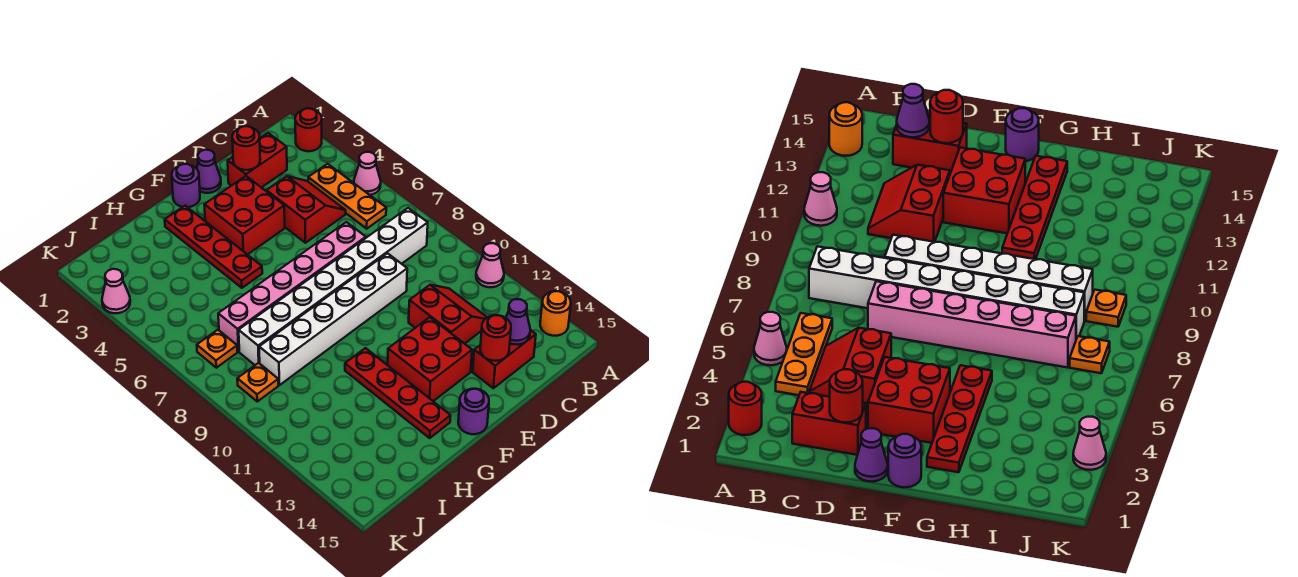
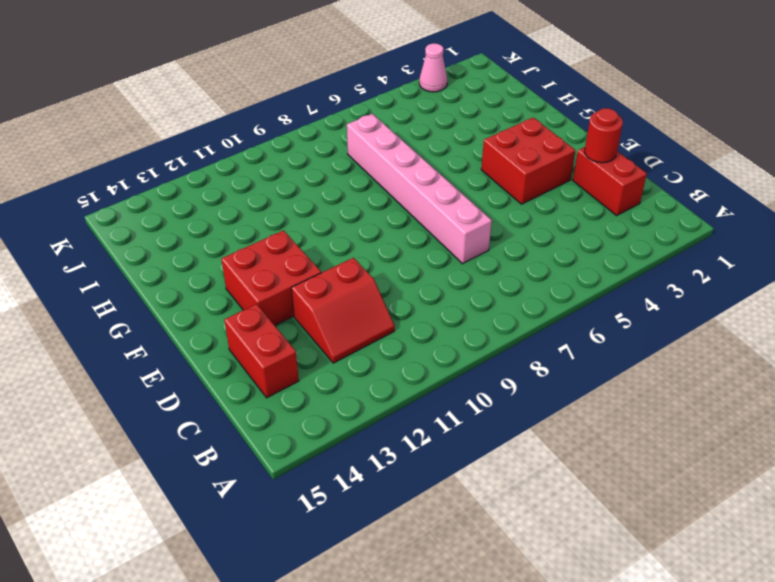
none -> red 1x1 round brick [295,108,322,151]
none -> pink 1x1 cone [354,152,381,195]
none -> pink 1x1 cone [476,243,504,287]

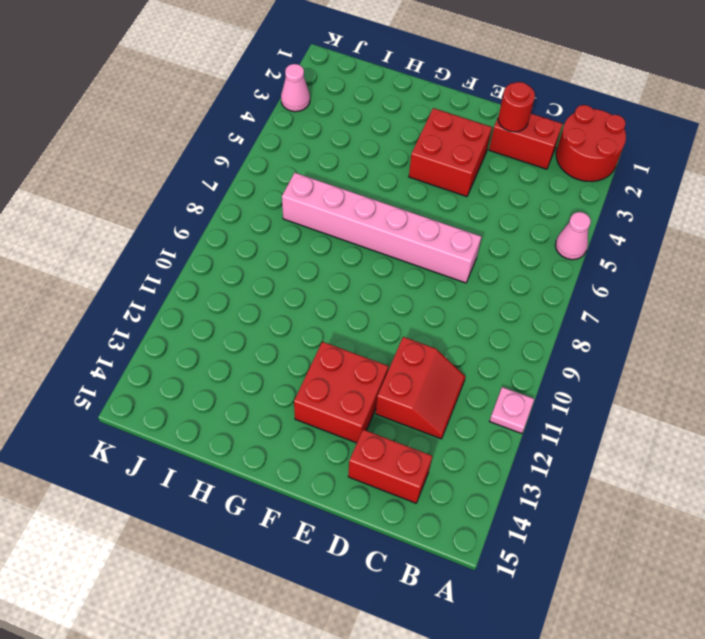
red 2x2 round brick [556,105,626,182] -> red 1x1 round brick [295,108,322,151]
pink 1x1 plate [490,387,534,434] -> pink 1x1 cone [476,243,504,287]
none -> orange 1x1 round brick [540,291,571,336]
none -> orange 1x3 plate [308,164,386,229]
none -> white 1x8 brick [239,208,428,365]

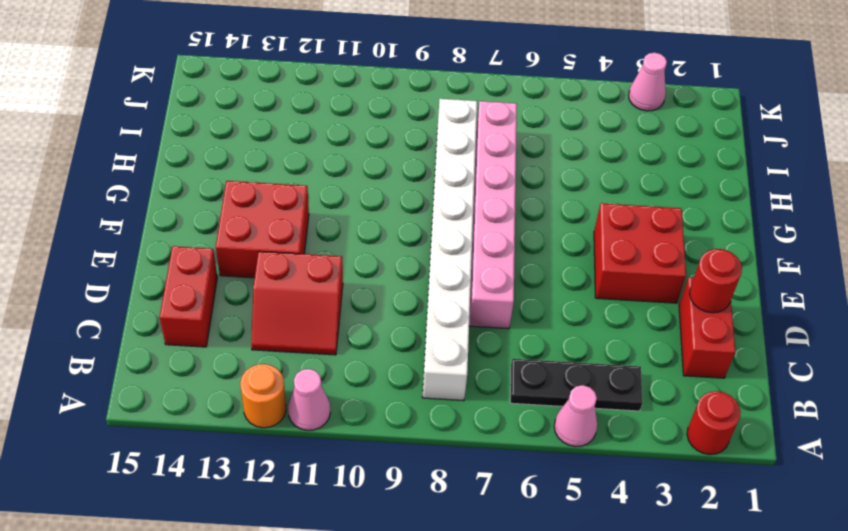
orange 1x1 round brick [240,364,286,428] -> orange 1x1 round brick moved to [540,291,571,336]
black 1x3 plate [510,359,643,411] -> orange 1x3 plate [308,164,386,229]
none -> red 2x2 slope [266,176,346,243]
none -> white 1x6 brick [259,253,407,385]
none -> purple 1x1 cone [197,150,221,193]

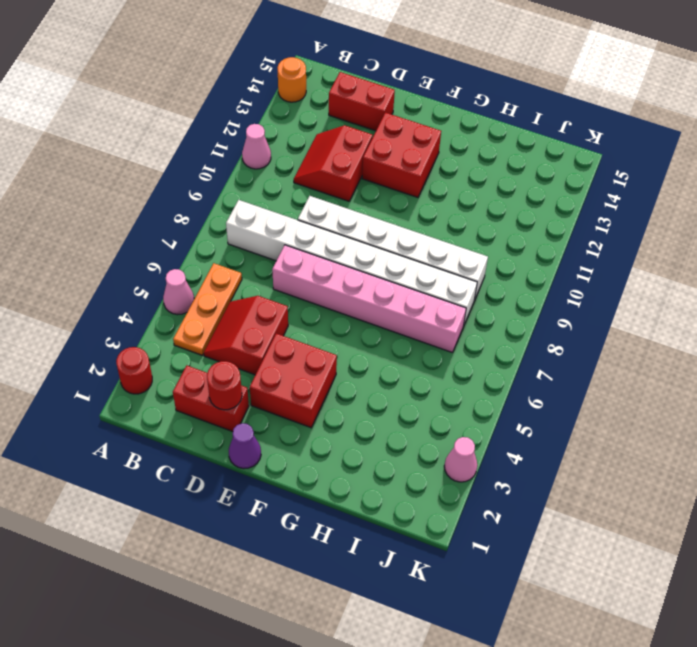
none -> purple 1x1 round brick [172,164,200,207]
none -> purple 1x1 round brick [458,389,489,434]
none -> red 1x4 plate [165,206,262,288]

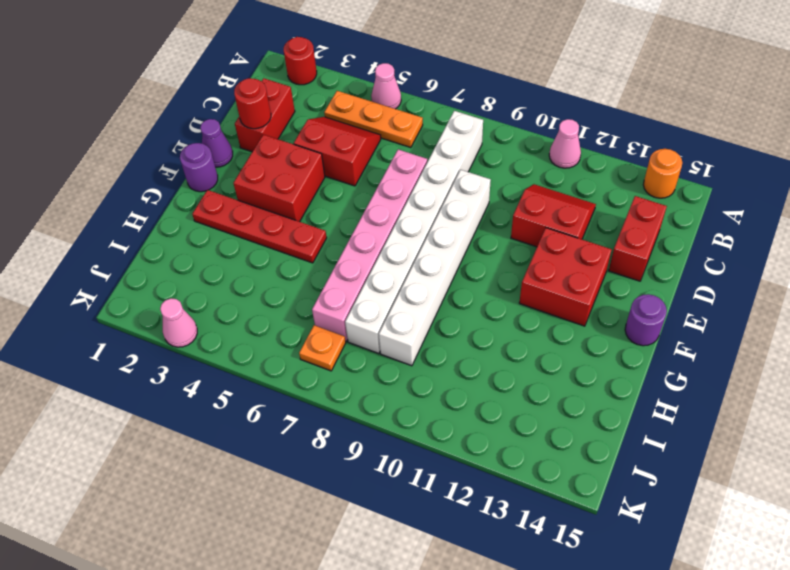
none -> red 1x4 plate [345,348,451,438]
none -> orange 1x1 plate [237,363,278,401]
none -> purple 1x1 cone [506,299,530,345]

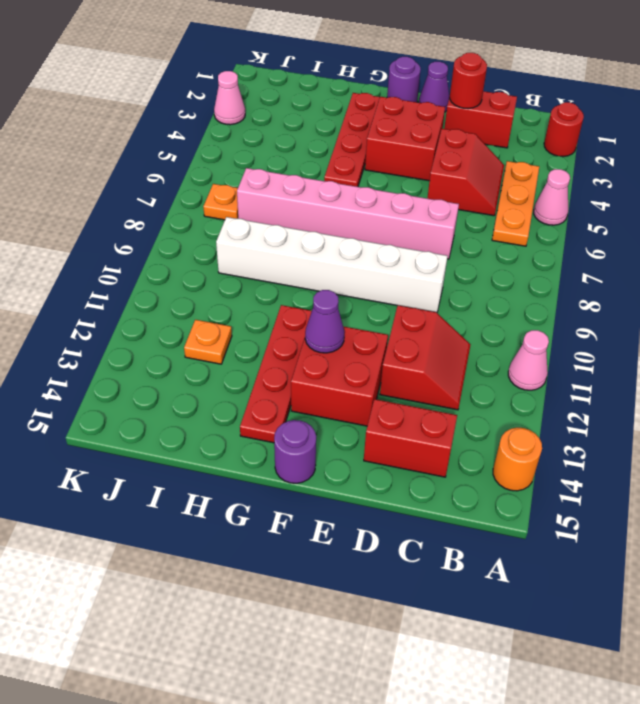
purple 1x1 cone [305,290,345,353] -> purple 1x1 cone moved to [506,299,530,345]
orange 1x1 plate [184,320,232,364] -> orange 1x1 plate moved to [237,363,278,401]
none -> white 1x8 brick [239,208,428,365]
none -> red 1x1 round brick [480,315,511,361]

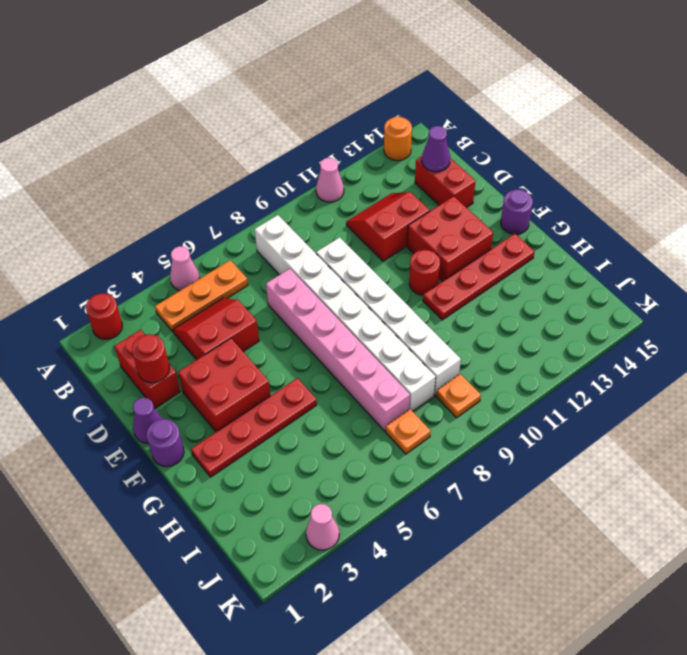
red 1x1 round brick [409,250,440,295] -> red 1x1 round brick moved to [480,315,511,361]

